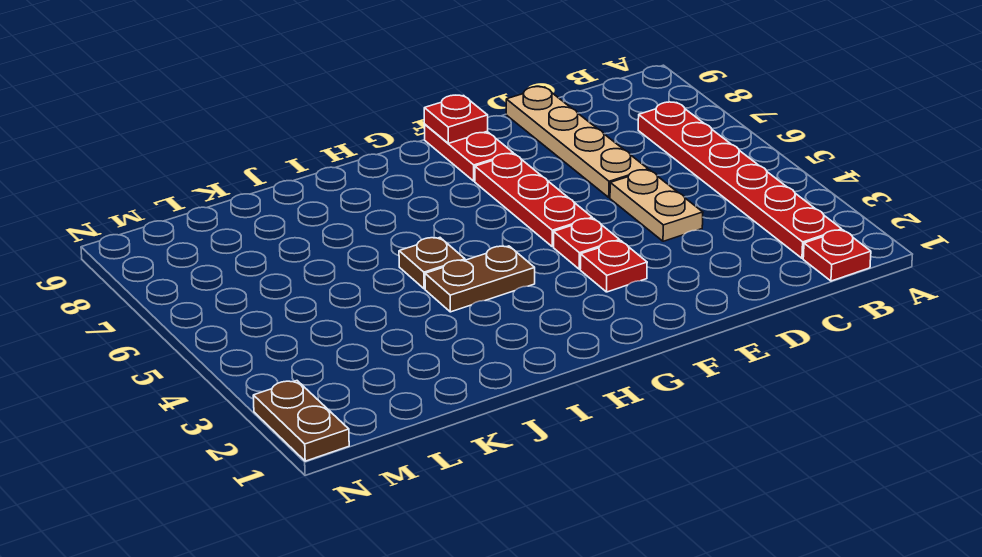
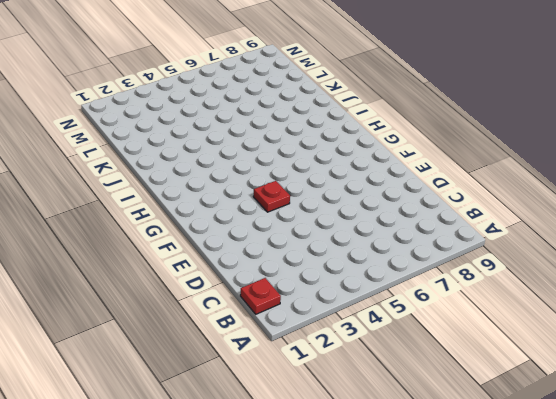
none -> red 1x6 plate [638,102,842,258]
none -> tan 1x2 plate [610,170,703,241]
none -> tan 1x4 plate [506,87,648,198]

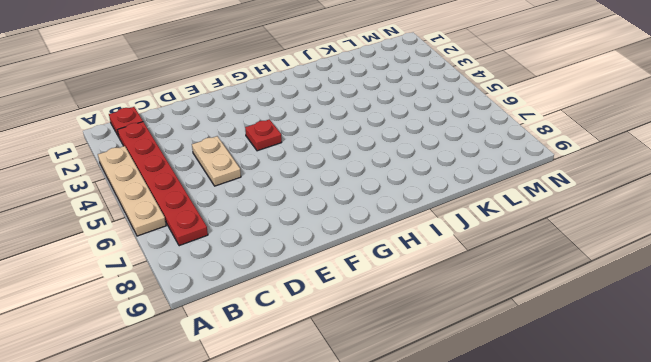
tan 1x4 plate [98,146,166,236] -> tan 1x4 plate moved to [506,87,648,198]
none -> red 1x1 plate [580,241,647,292]
none -> red 1x3 plate [475,154,592,247]
none -> red 1x2 plate [424,125,513,181]

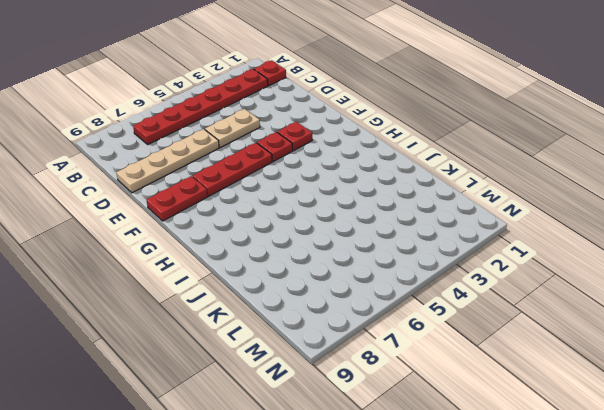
none -> brown 1x2 plate [425,246,535,312]
none -> brown 1x1 plate [399,238,465,289]
none -> brown 1x2 plate [253,381,349,461]

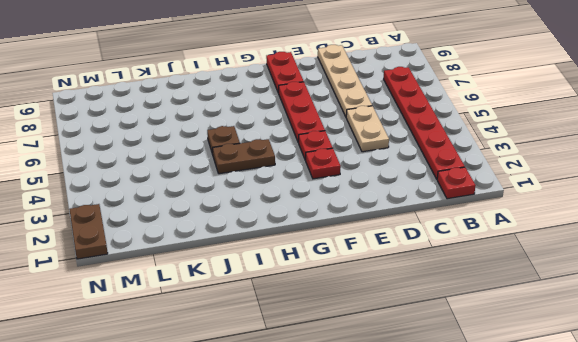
none -> red 1x1 plate [424,95,488,143]

